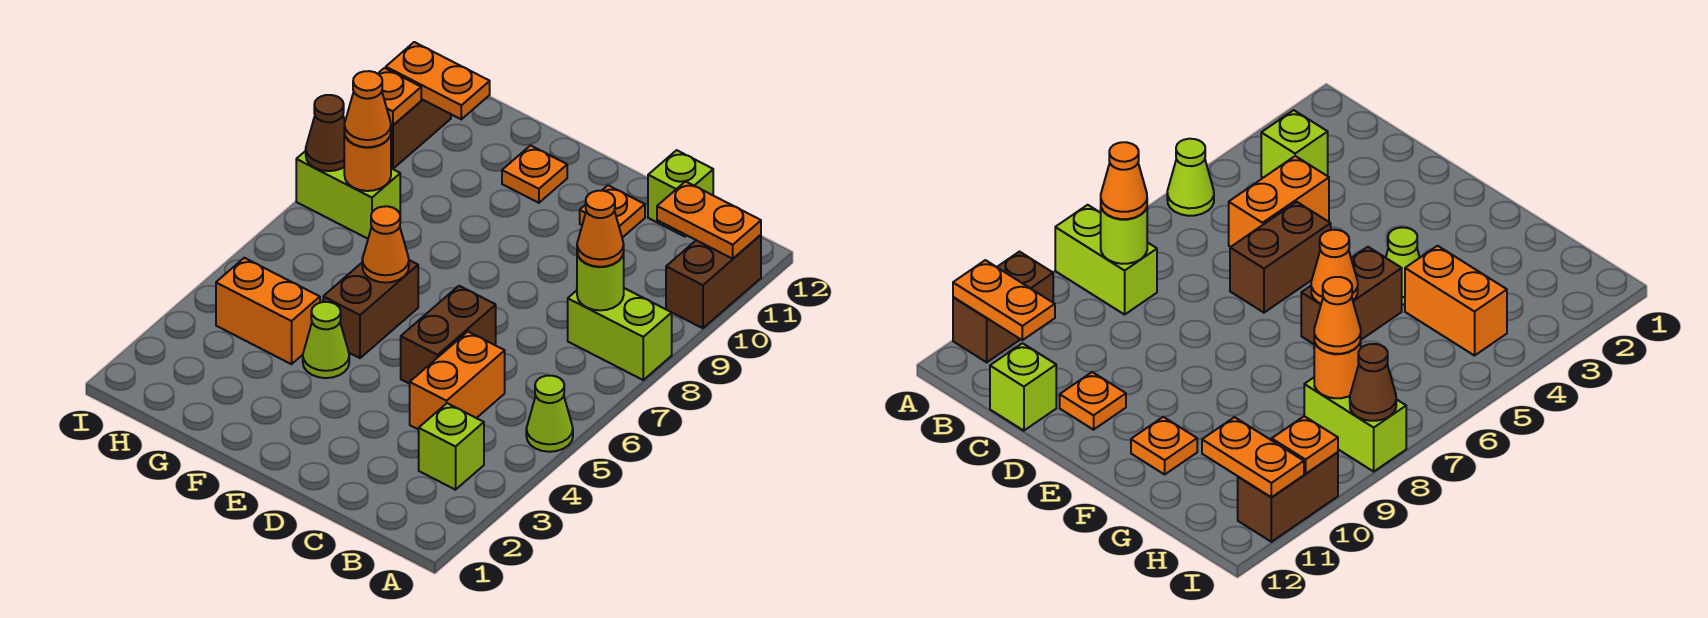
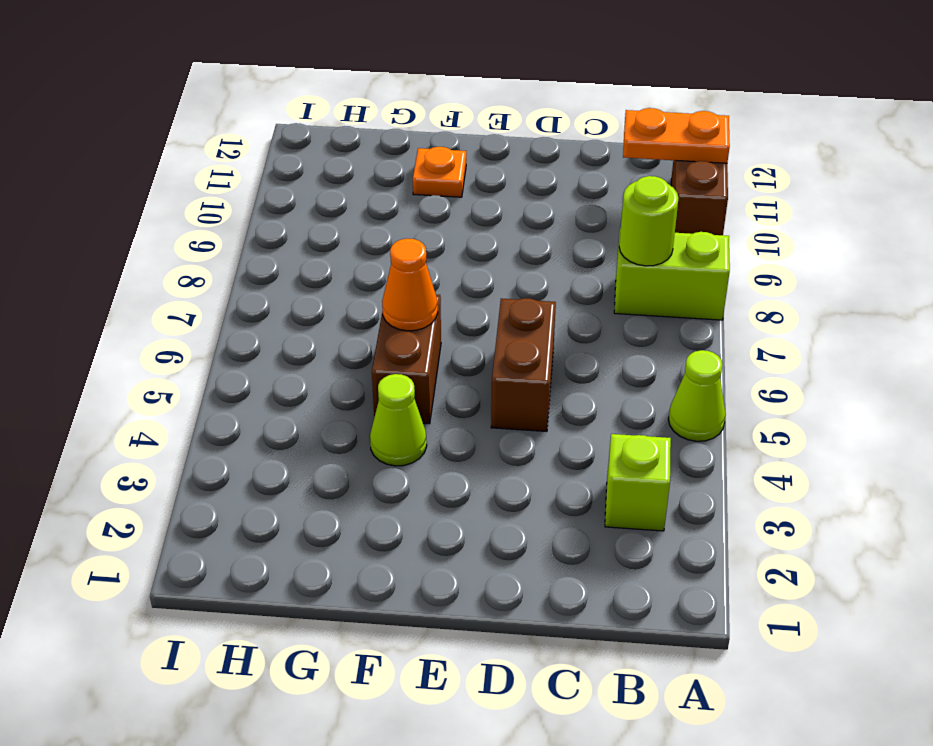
none -> orange 1x2 brick [410,332,505,430]
none -> lime 1x1 brick [648,150,713,237]
none -> orange 1x1 plate [580,185,645,238]

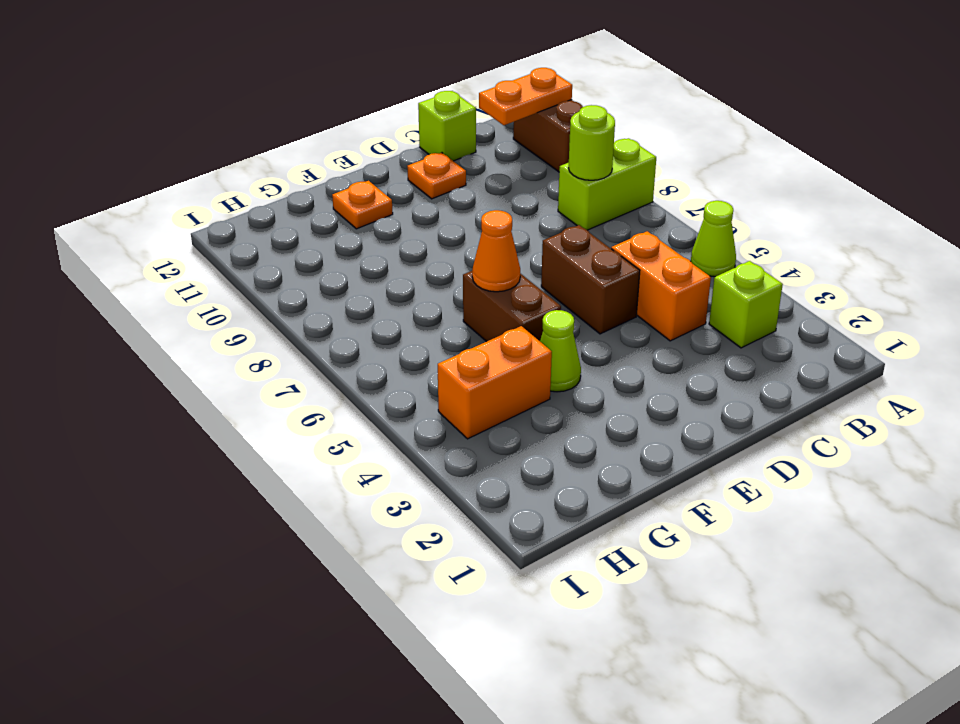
none -> lime 1x2 brick [296,151,400,239]
none -> brown 1x2 brick [391,99,451,169]
none -> orange 1x1 round brick [344,132,391,191]

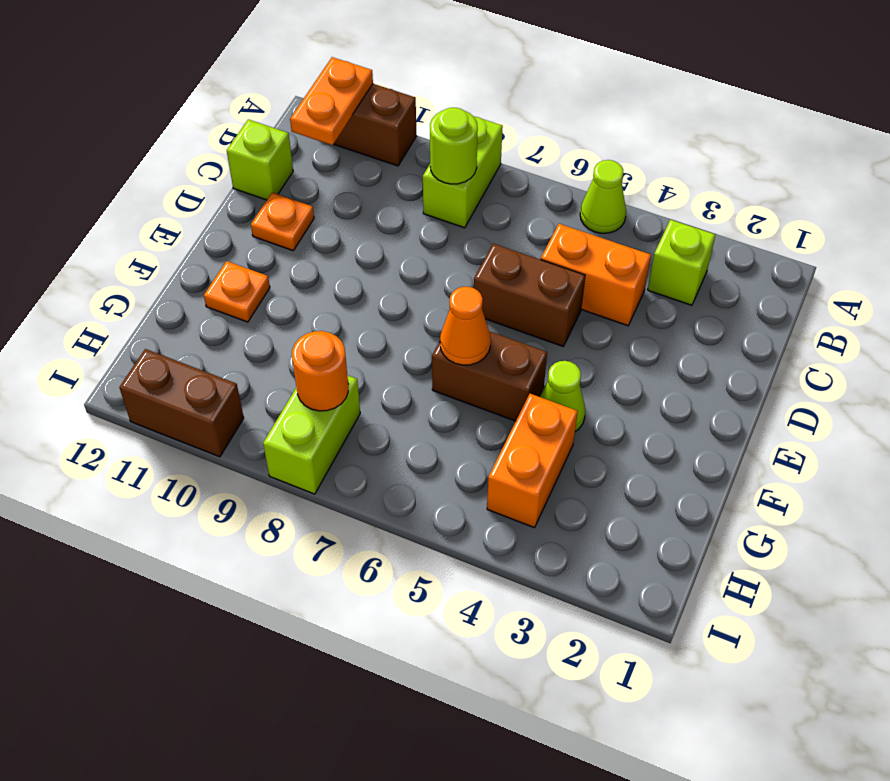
none -> orange 1x2 plate [386,42,490,119]
none -> brown 1x1 cone [306,95,345,171]
none -> orange 1x1 plate [378,68,421,126]

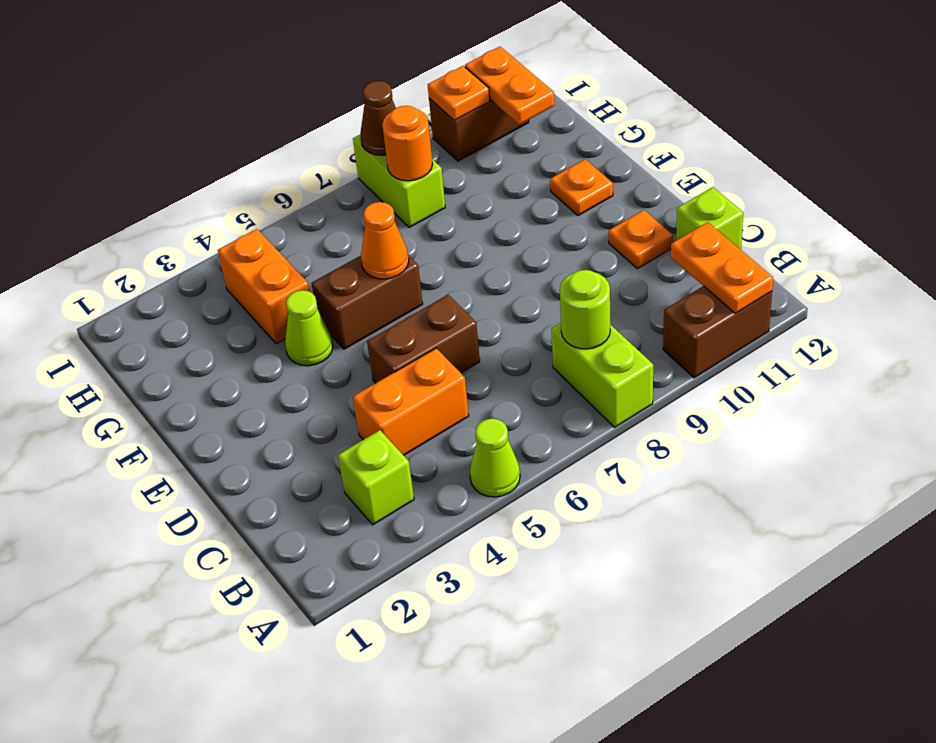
none -> orange 1x1 cone [577,191,624,267]
none -> orange 1x1 cone [344,71,391,147]

